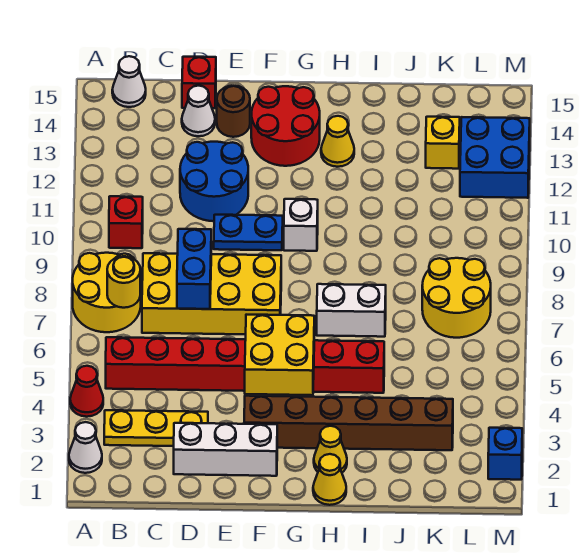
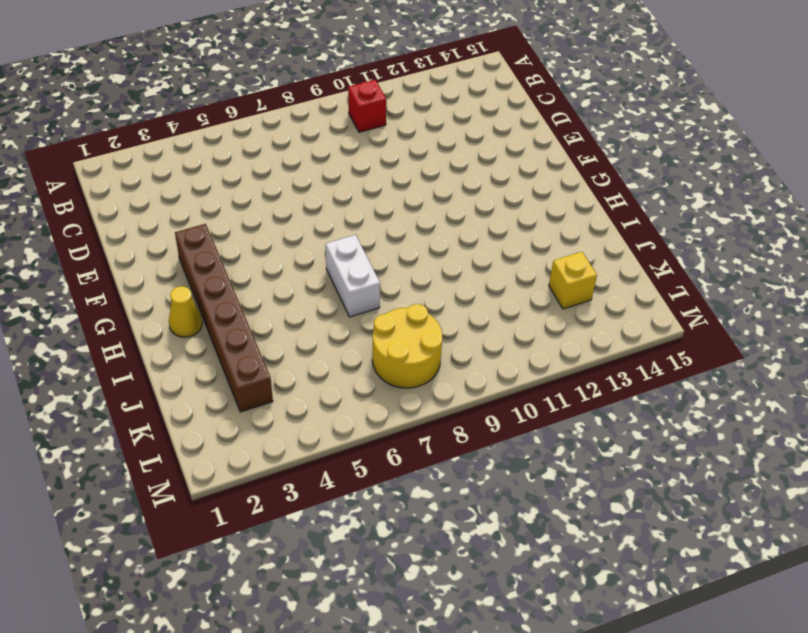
none -> white 1x1 cone [69,422,102,473]
none -> red 1x1 cone [70,366,103,417]
none -> yellow 2x2 round brick [73,253,141,332]

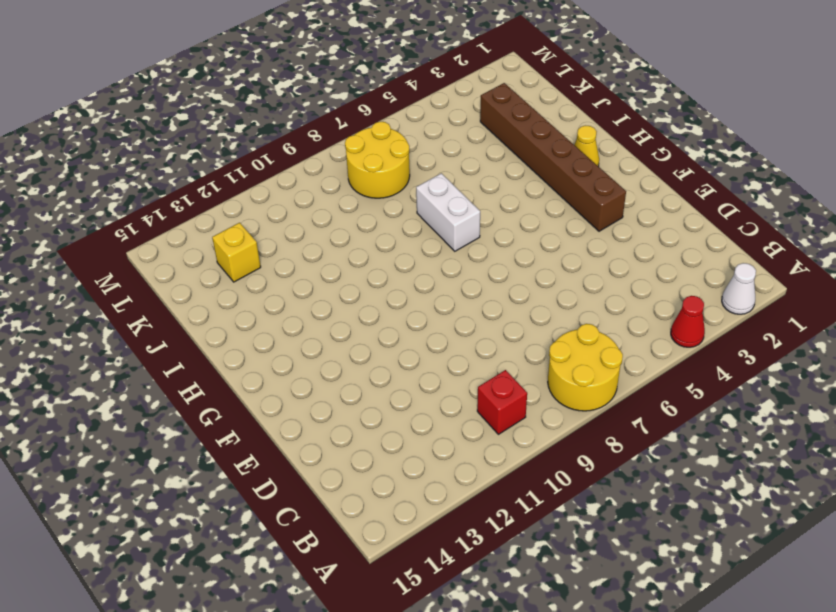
none -> yellow 1x3 plate [104,410,208,446]
none -> red 1x8 brick [106,337,384,393]
none -> white 1x1 cone [112,56,146,107]

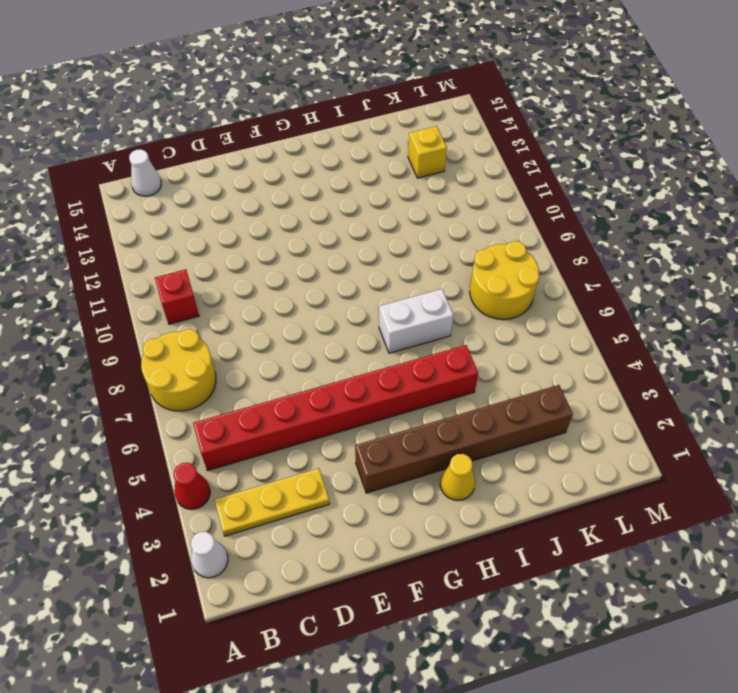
none -> yellow 2x4 brick [142,253,281,334]
none -> white 1x3 brick [174,423,277,476]
none -> blue 2x2 round brick [180,142,248,221]

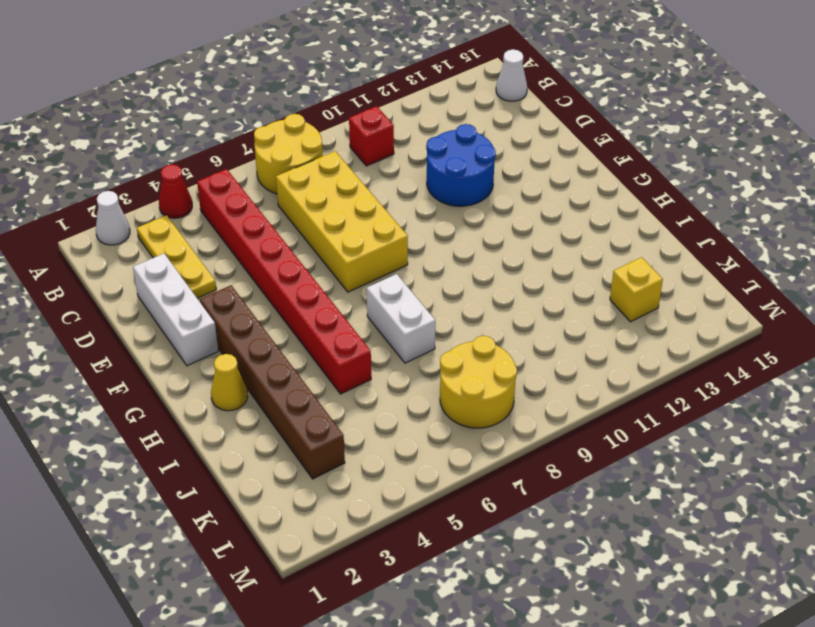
none -> white 1x1 cone [182,86,215,136]
none -> red 1x1 brick [182,57,216,108]
none -> blue 1x2 plate [214,215,283,250]

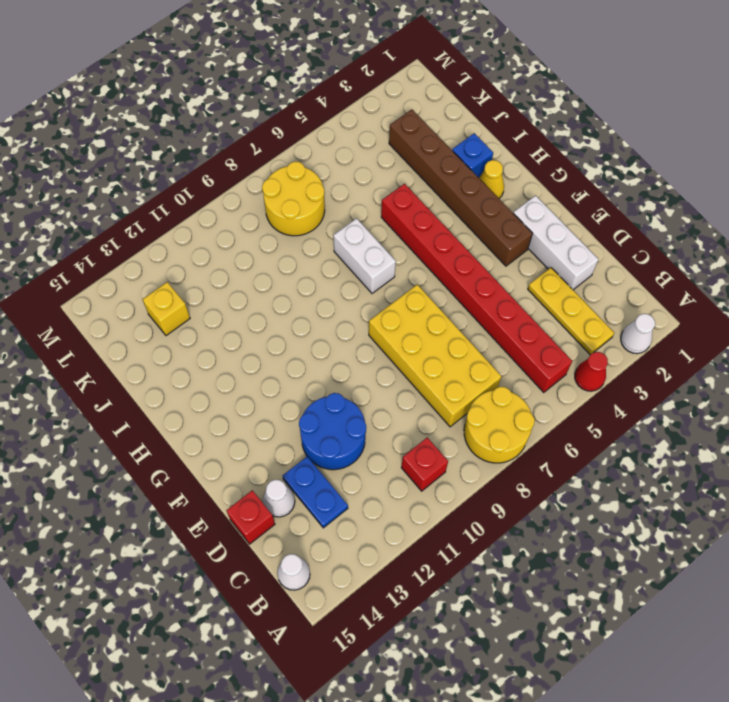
blue 1x2 plate [283,457,348,528] -> blue 1x2 plate moved to [214,215,283,250]
blue 1x1 brick [452,133,493,178] -> blue 1x1 brick moved to [488,428,522,480]
none -> brown 1x1 round brick [217,86,250,137]
none -> red 2x2 round brick [251,86,320,166]
none -> white 1x1 brick [284,199,318,251]

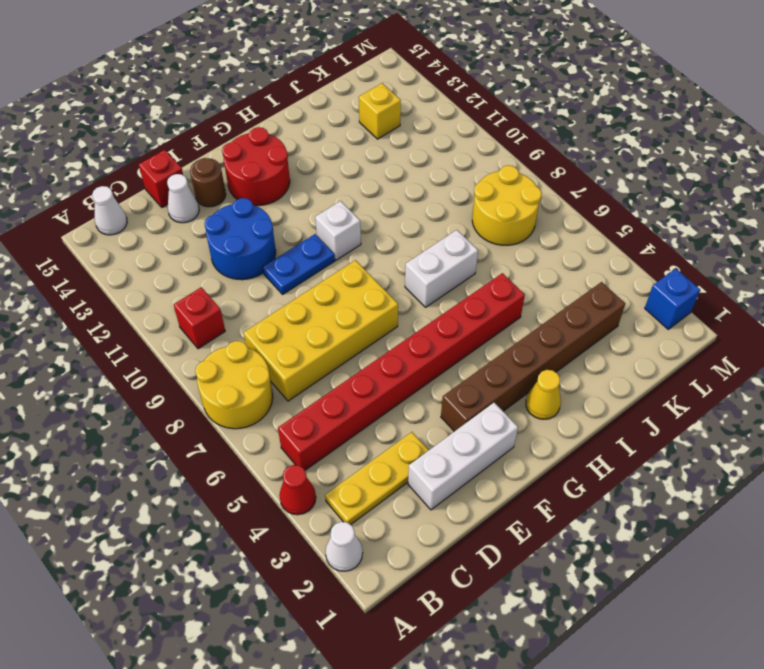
none -> yellow 1x1 cone [313,454,346,505]
none -> yellow 1x1 cone [321,116,354,167]
none -> blue 2x2 brick [460,117,530,198]

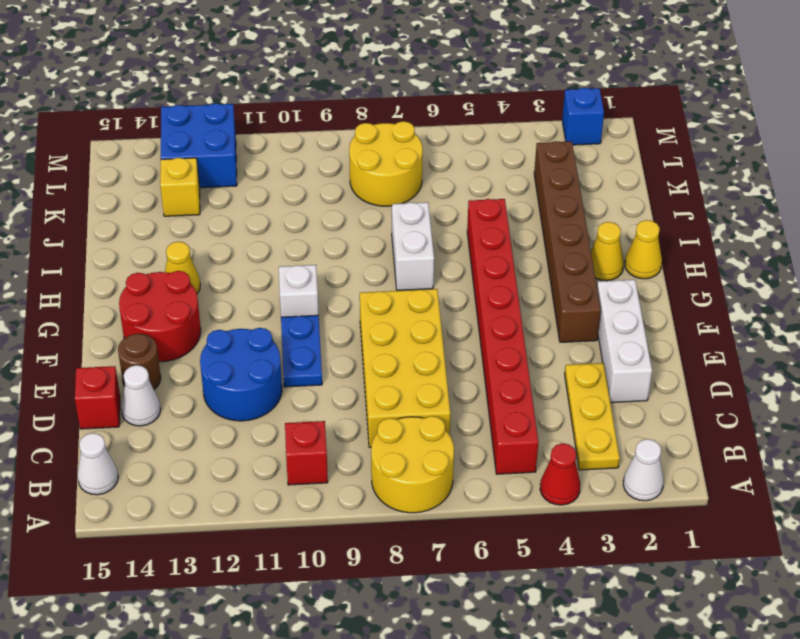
none -> yellow 1x1 round brick [107,256,140,308]
none -> blue 1x2 brick [177,229,211,309]
none -> yellow 2x2 brick [245,315,314,395]

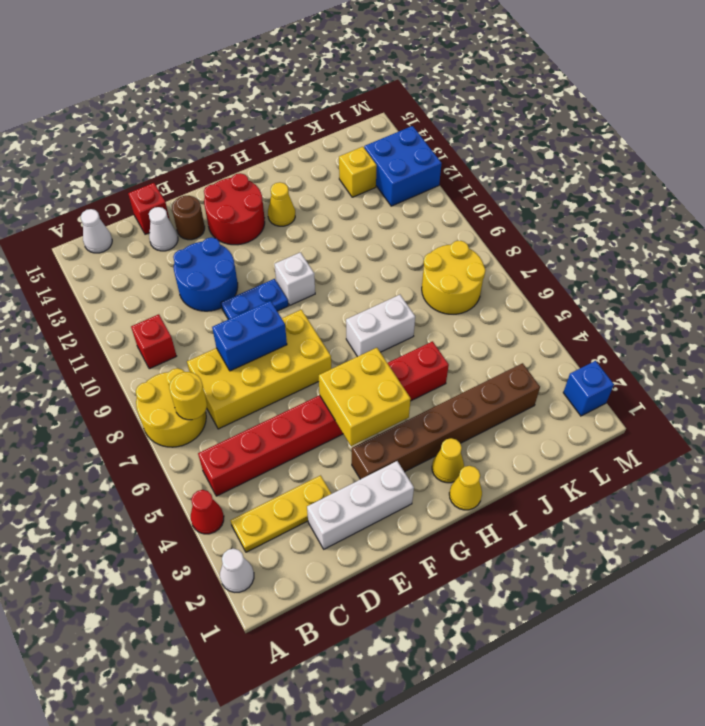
blue 1x2 brick [212,301,287,371] -> blue 1x2 brick turned to [177,229,211,309]

